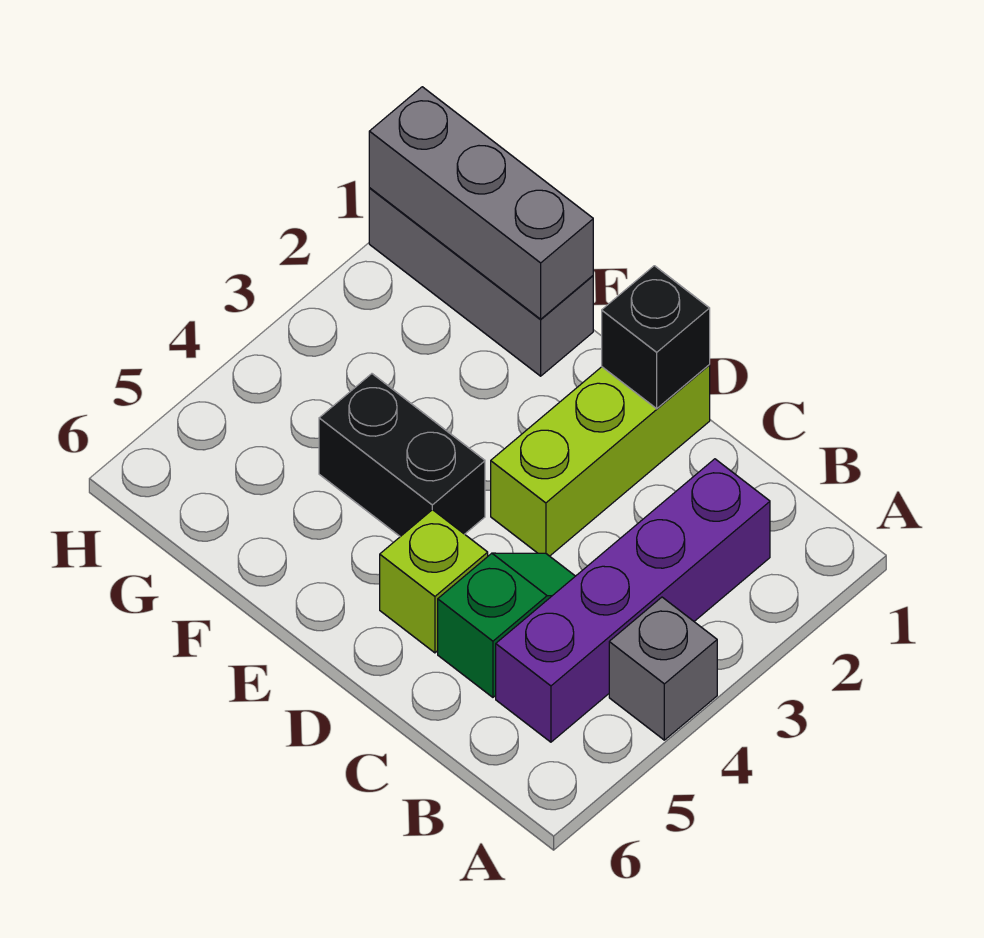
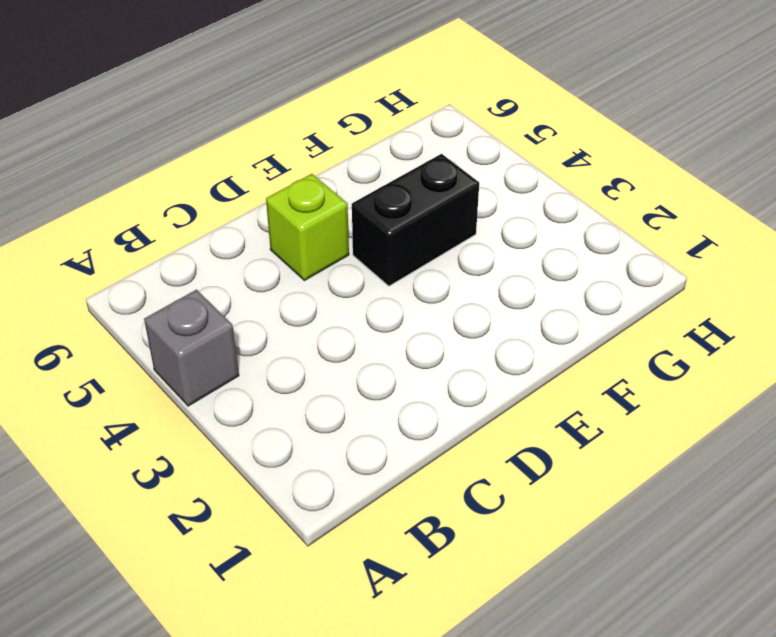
none -> purple 1x4 brick [496,459,770,742]
none -> green 1x2 slope [438,553,575,697]

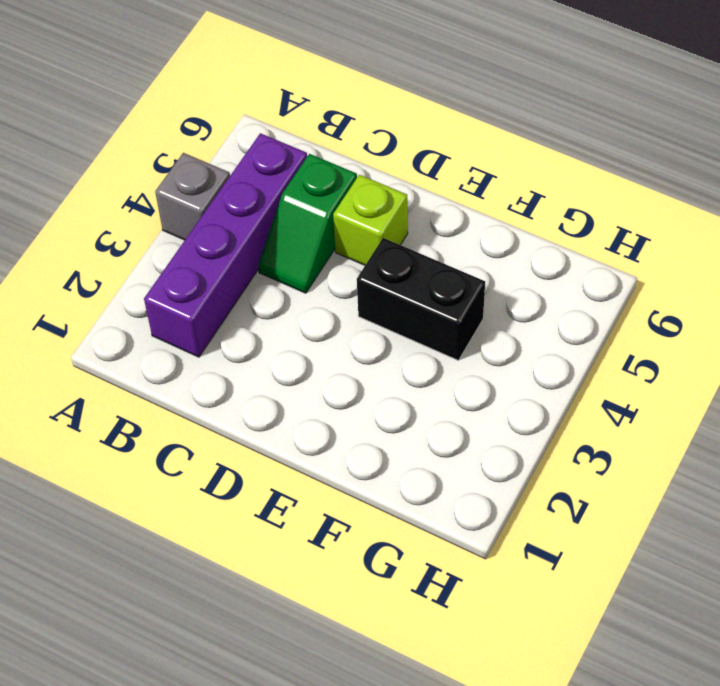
none -> lime 1x3 brick [491,365,710,556]
none -> grey 1x3 brick [369,188,593,376]

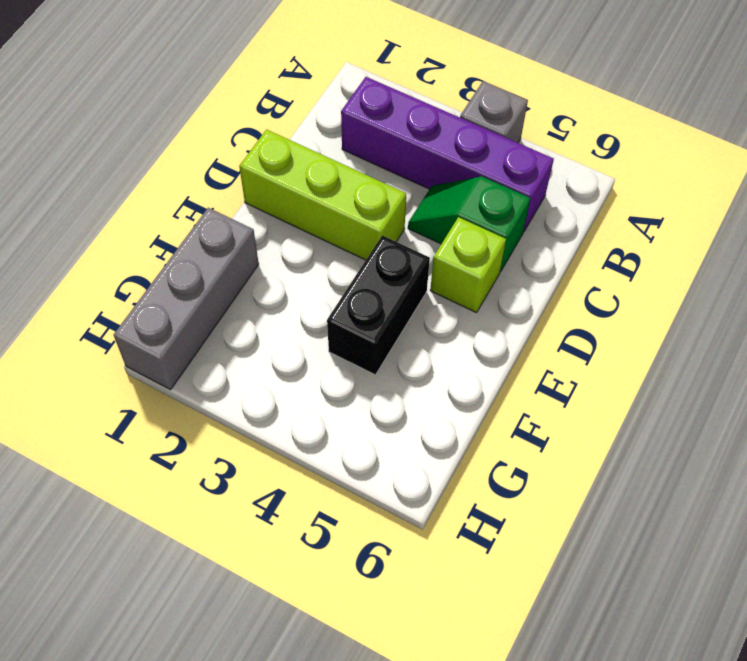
none -> black 1x1 brick [602,266,710,409]
none -> grey 1x3 brick [369,87,593,319]

